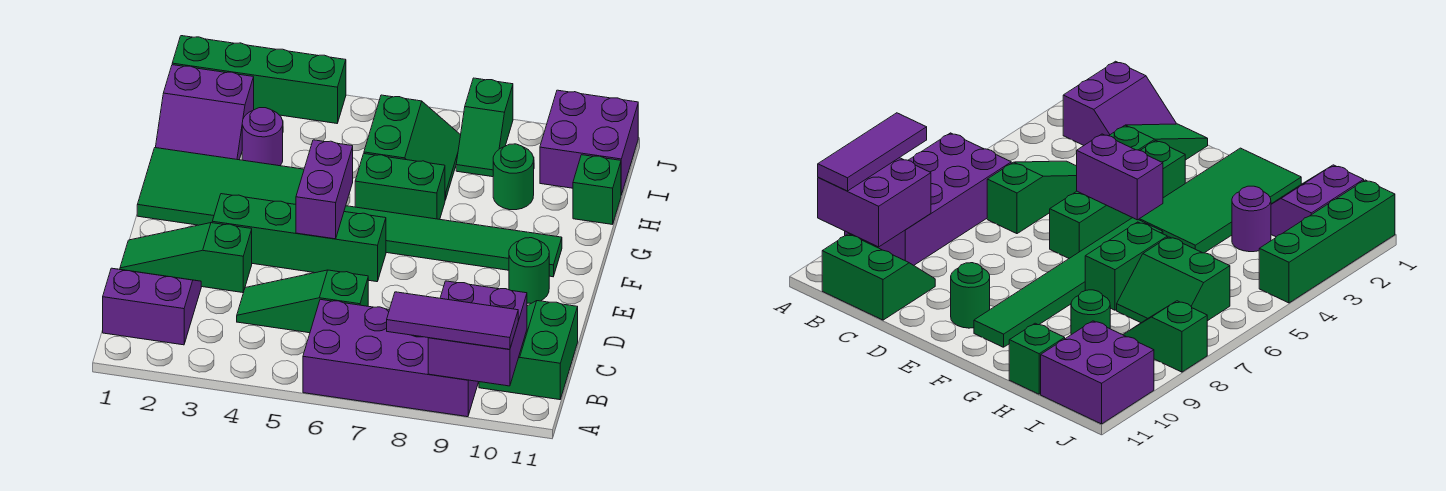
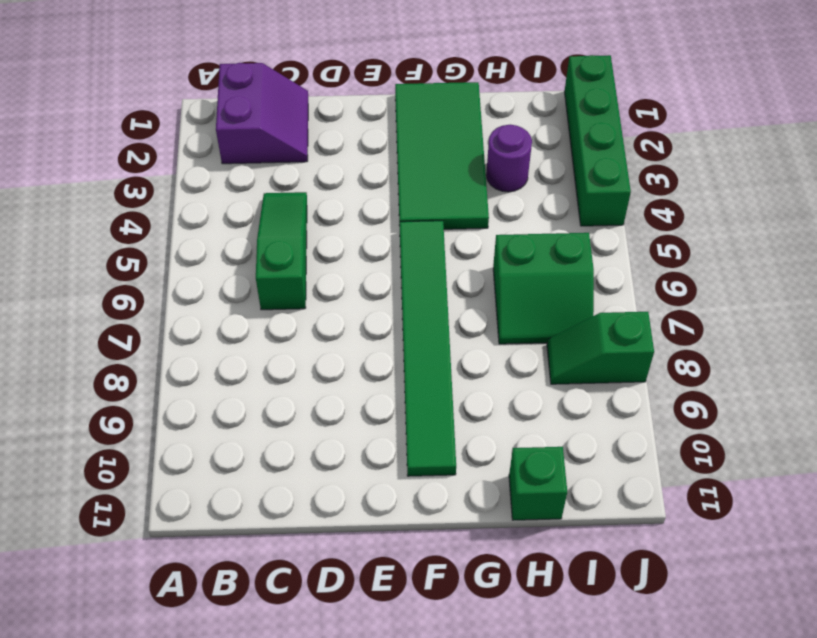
none -> purple 2x4 brick [303,299,478,417]
none -> green 2x2 slope [479,301,578,400]
none -> green 1x3 slope [120,223,252,293]

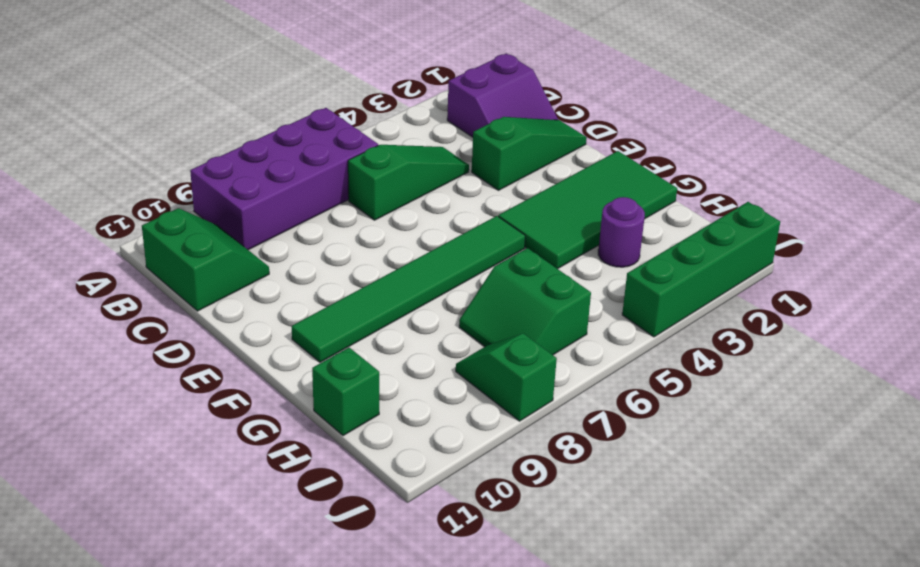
none -> green 1x4 brick [212,194,386,282]
none -> green 1x1 round brick [509,238,549,303]
none -> green 1x2 brick [355,154,445,219]

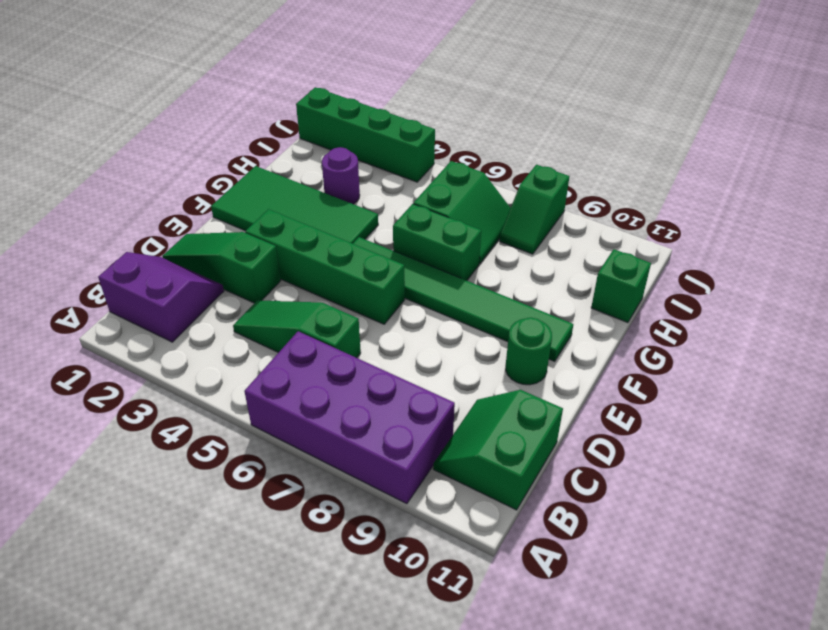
none -> purple 2x2 slope [155,65,254,160]
none -> green 1x1 round brick [493,144,534,210]
none -> purple 2x2 brick [540,90,638,195]

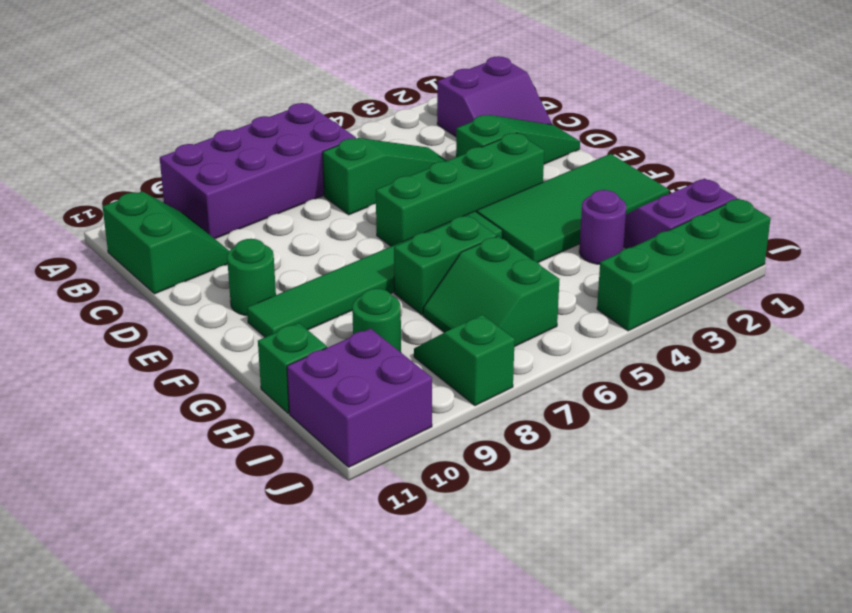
none -> purple 2x2 brick [428,281,527,386]
none -> purple 1x2 brick [296,140,353,239]
none -> purple 1x3 tile [387,292,518,349]

